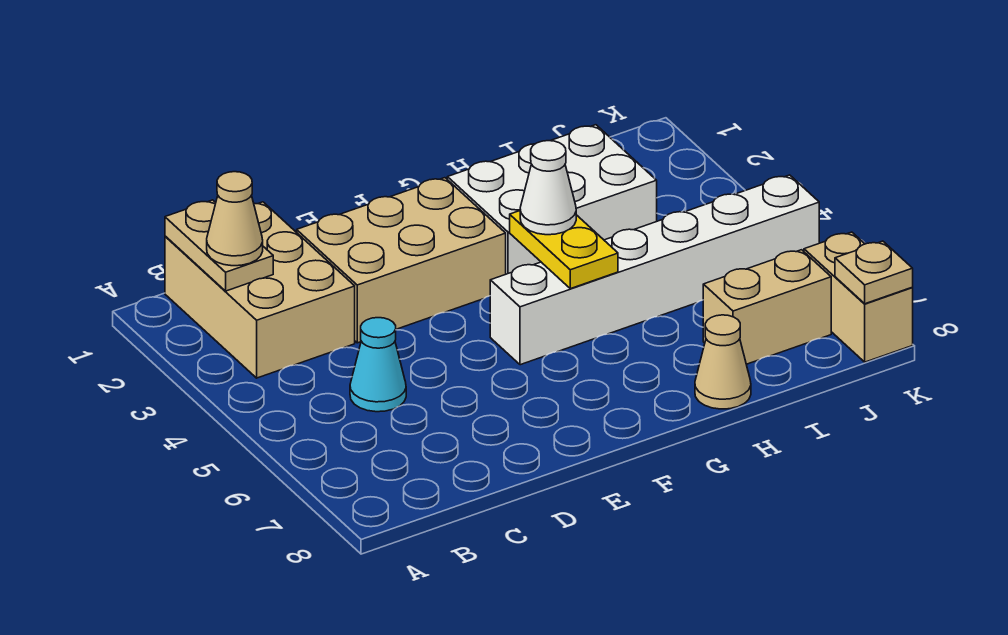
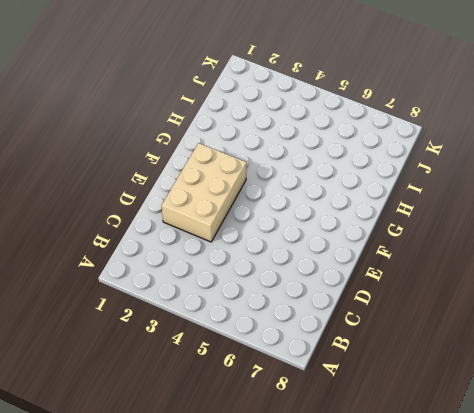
none -> tan 2x3 brick [165,202,355,378]
none -> cyan 1x1 cone [350,318,406,412]
none -> white 1x6 brick [490,175,819,365]

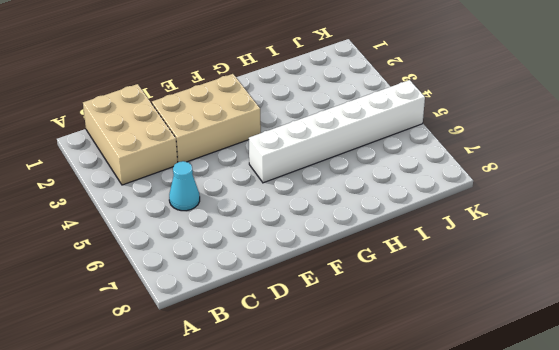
none -> white 2x3 brick [447,125,657,274]
none -> tan 1x1 cone [695,315,751,409]
none -> tan 1x2 brick [703,250,831,364]

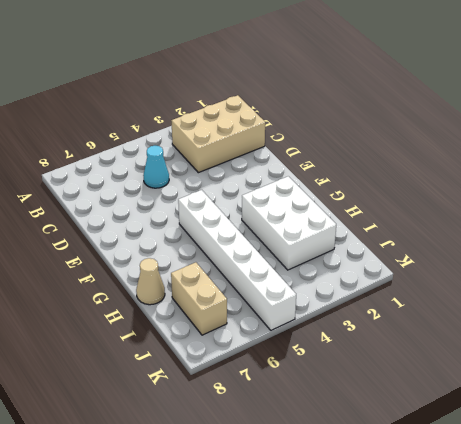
none -> tan 2x3 brick [297,178,506,343]
none -> tan 1x2 brick [804,232,913,362]
none -> tan 1x2 plate [165,200,273,291]

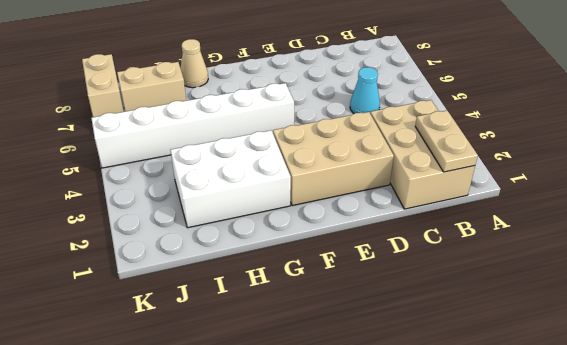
none -> yellow 1x2 plate [510,211,618,289]
none -> tan 1x1 plate [835,241,913,304]
none -> tan 1x1 cone [207,172,263,266]

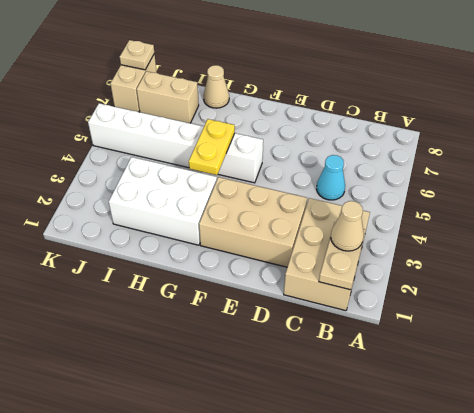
none -> white 1x1 cone [520,141,576,235]

